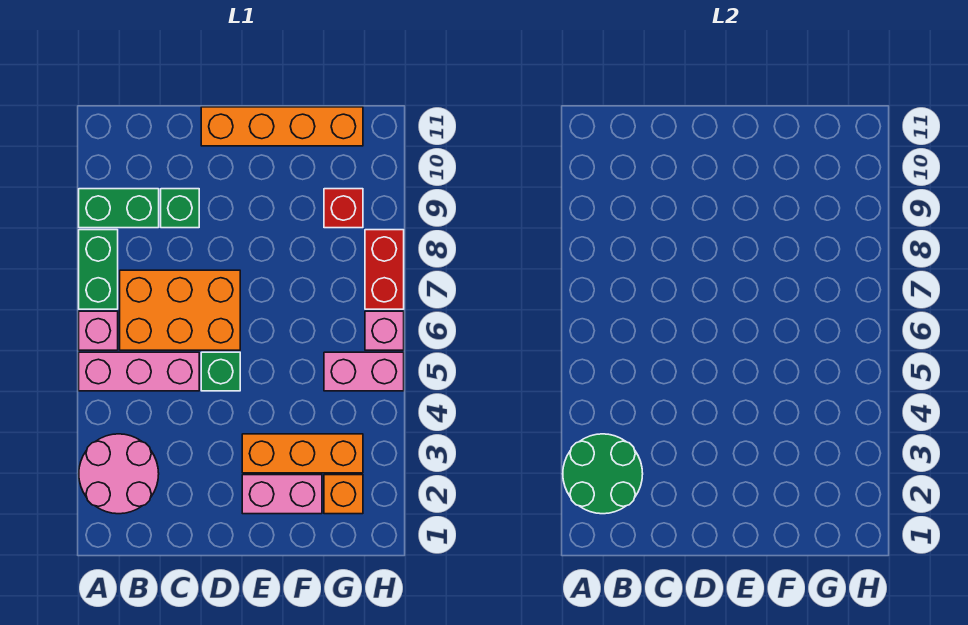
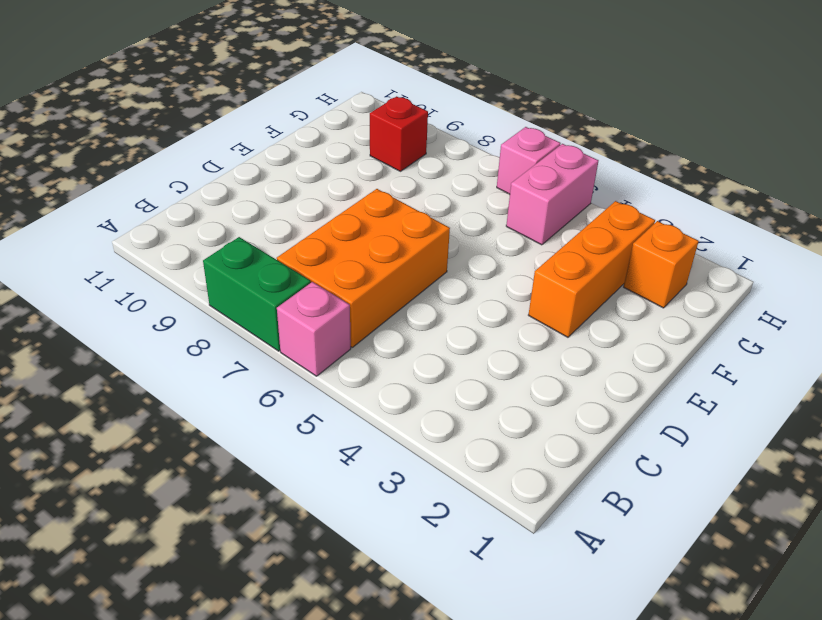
none -> pink 2x2 round brick [79,434,159,514]
none -> pink 1x3 brick [79,352,199,391]
none -> green 1x2 brick [79,189,159,228]

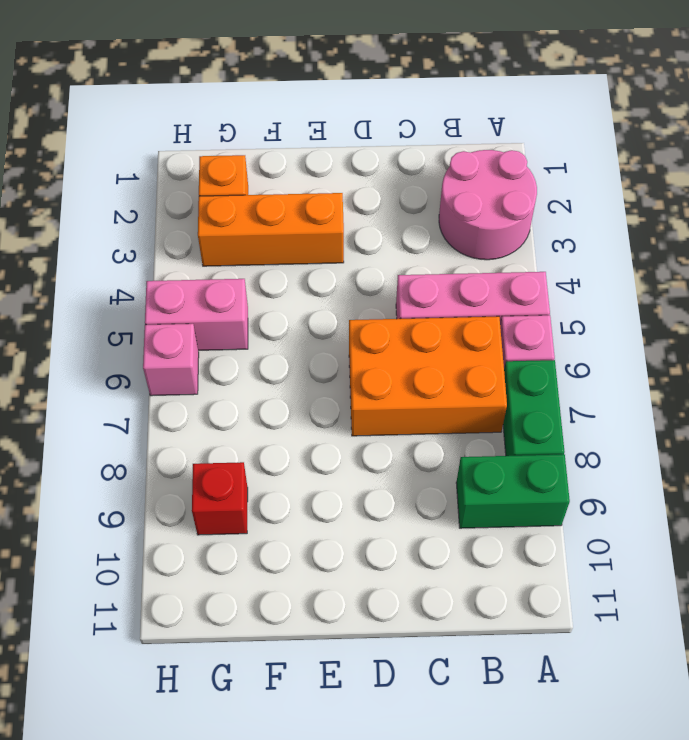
none -> green 1x1 brick [161,189,199,228]
none -> green 1x1 brick [201,352,240,391]
none -> orange 1x4 brick [201,107,363,146]

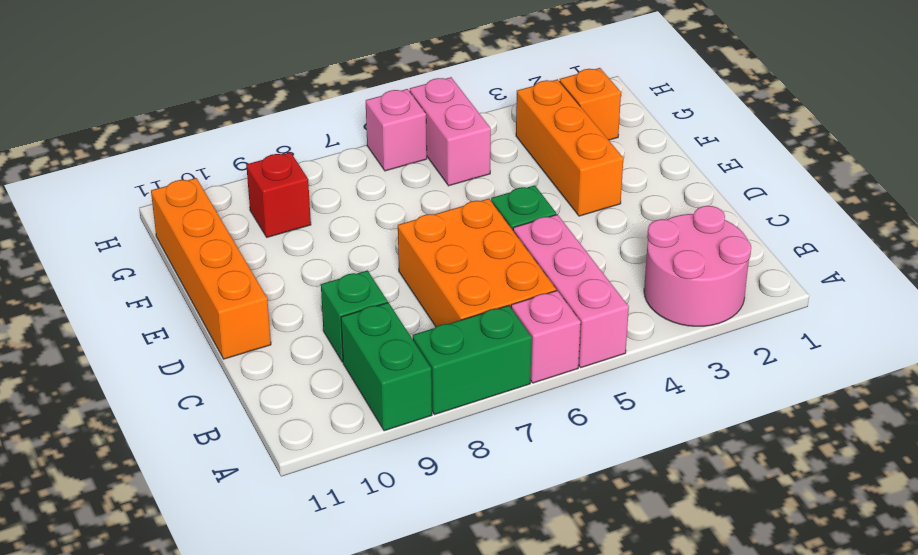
none -> pink 1x2 brick [242,475,322,514]
none -> red 1x2 brick [365,230,404,309]
none -> green 2x2 round brick [563,434,643,514]

